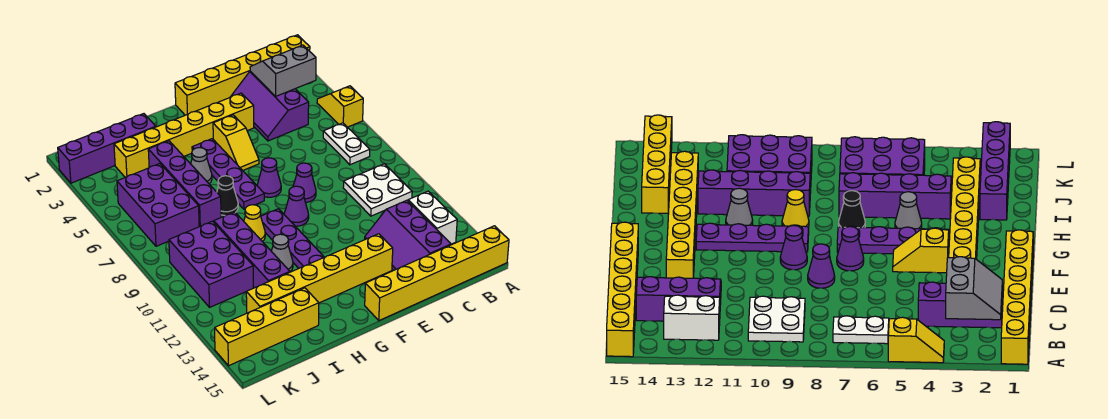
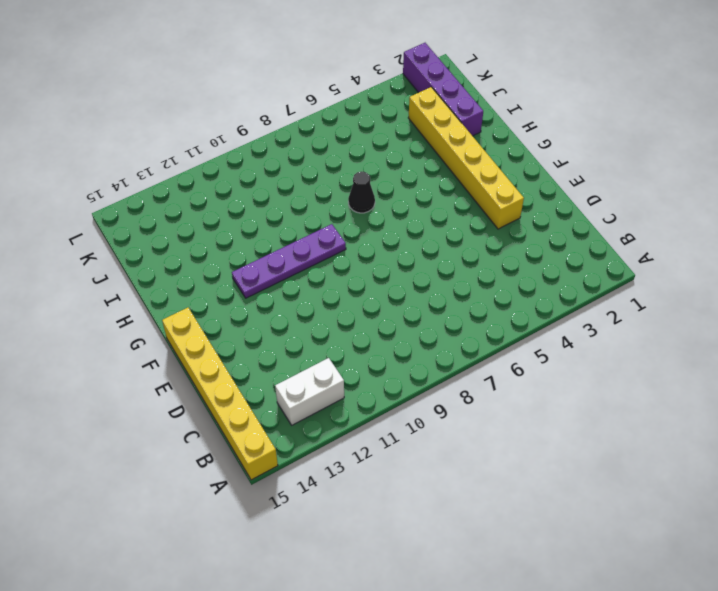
none -> yellow 1x6 brick [175,35,310,115]
none -> yellow 1x2 slope [317,86,363,127]
none -> white 1x2 plate [323,123,370,165]

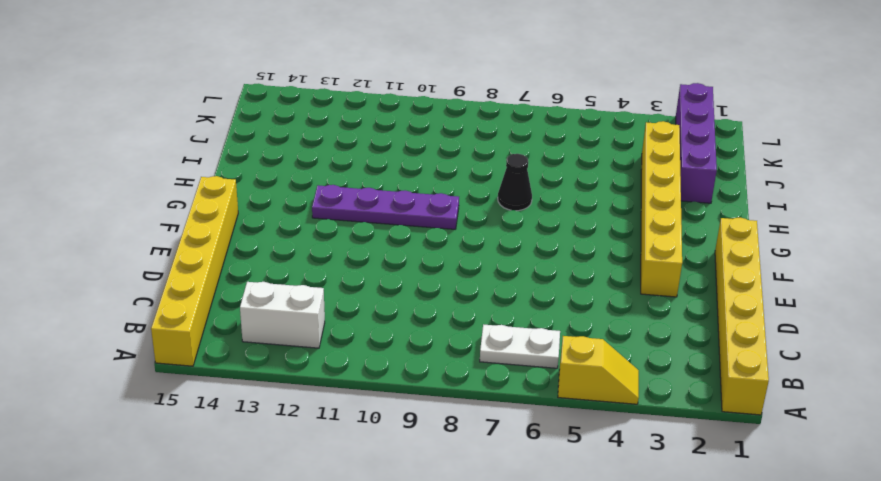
none -> white 2x2 plate [343,164,412,216]
none -> purple 2x3 slope [231,71,309,141]
none -> purple 2x3 slope [365,200,451,271]

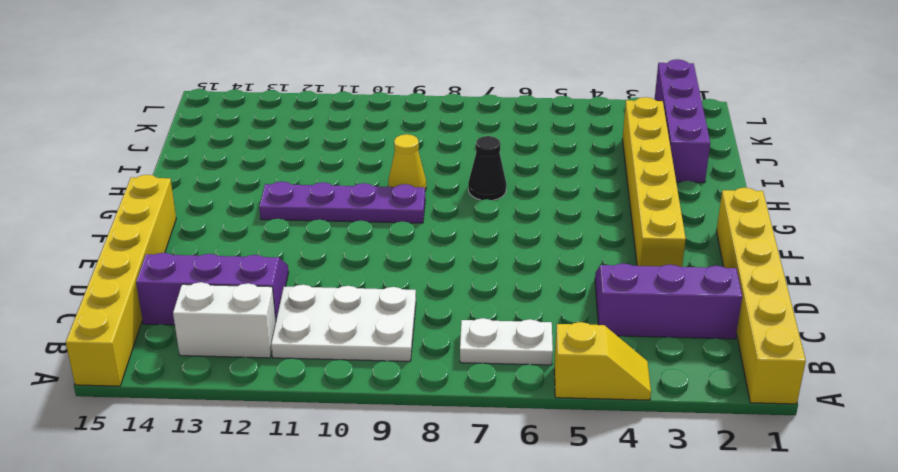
white 2x3 plate [271,285,416,361] -> white 2x2 plate [343,164,412,216]
none -> purple 1x1 cone [293,163,316,202]
none -> yellow 1x6 brick [246,234,393,313]
none -> yellow 1x2 slope [213,115,259,170]

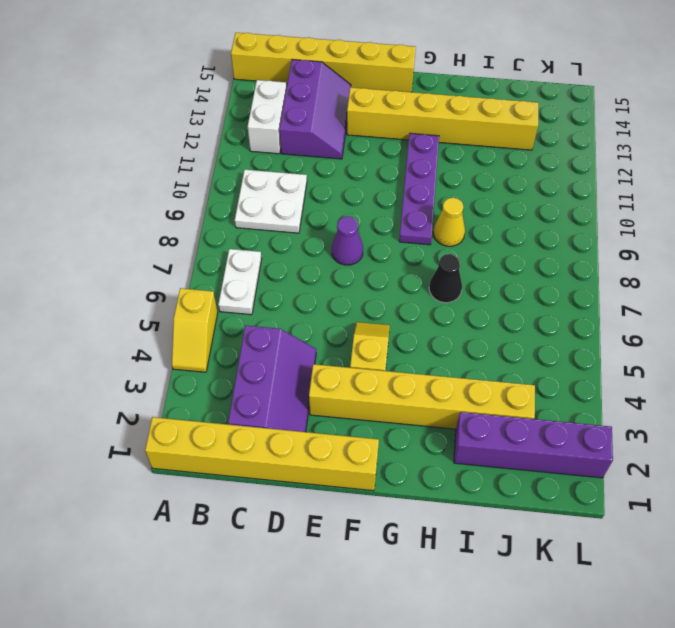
none -> purple 1x1 cone [257,158,281,197]
none -> purple 1x1 cone [284,186,309,226]
none -> purple 1x4 plate [192,139,264,209]

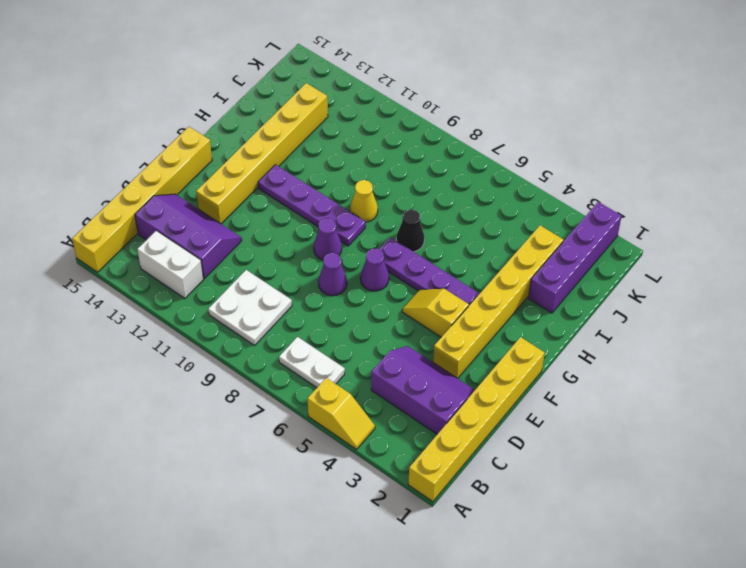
none -> grey 1x1 cone [191,148,212,184]
none -> grey 1x1 cone [271,234,293,272]
none -> purple 1x4 brick [148,141,221,227]

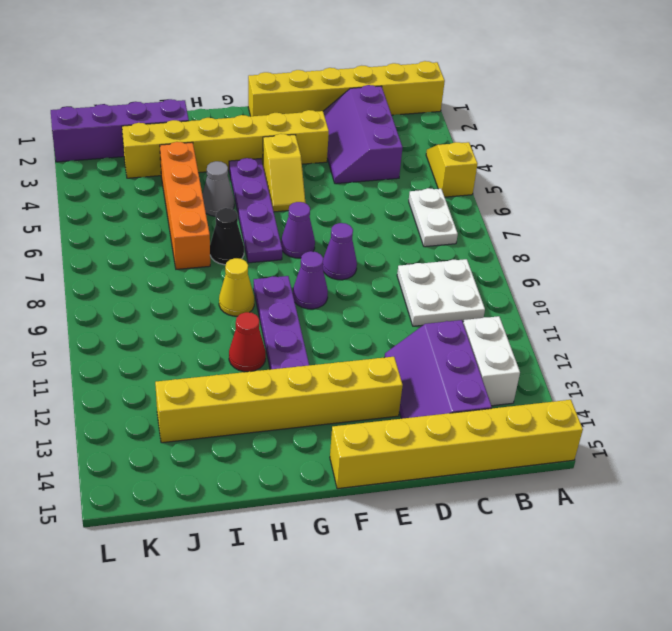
red 1x1 cone [229,312,266,372] -> grey 1x1 cone [271,234,293,272]
orange 1x4 brick [160,142,210,269] -> purple 1x4 brick [148,141,221,227]
none -> purple 1x4 brick [214,212,290,288]
none -> yellow 1x4 brick [215,288,319,366]
none -> purple 2x3 brick [117,164,199,246]

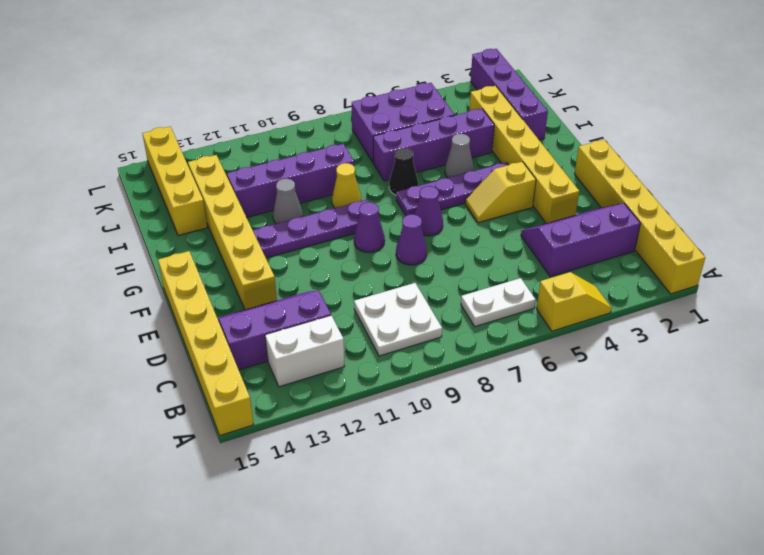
none -> purple 2x3 brick [169,221,253,307]
none -> grey 2x2 slope [250,45,316,96]

